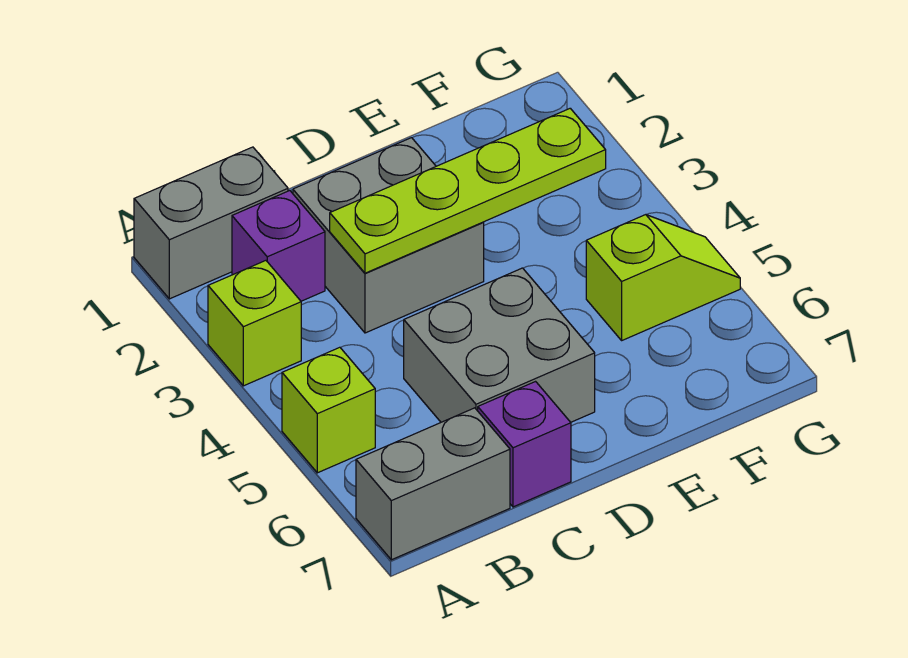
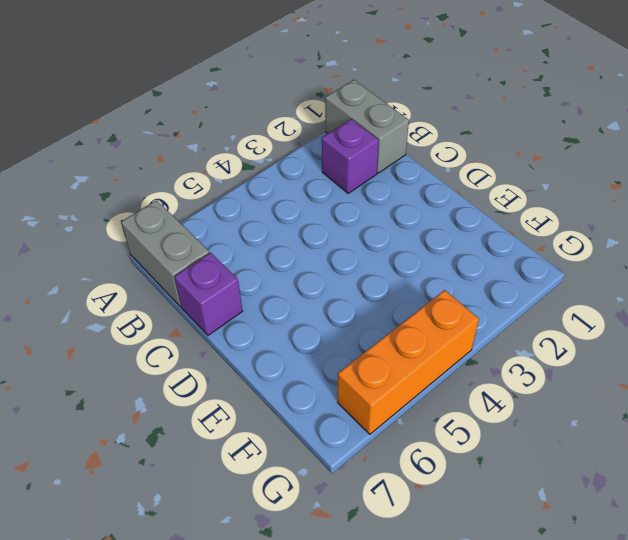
orange 1x3 brick [338,290,479,434] -> lime 1x2 slope [586,215,740,340]
none -> lime 1x1 brick [208,261,301,386]
none -> lime 1x1 brick [282,347,375,473]

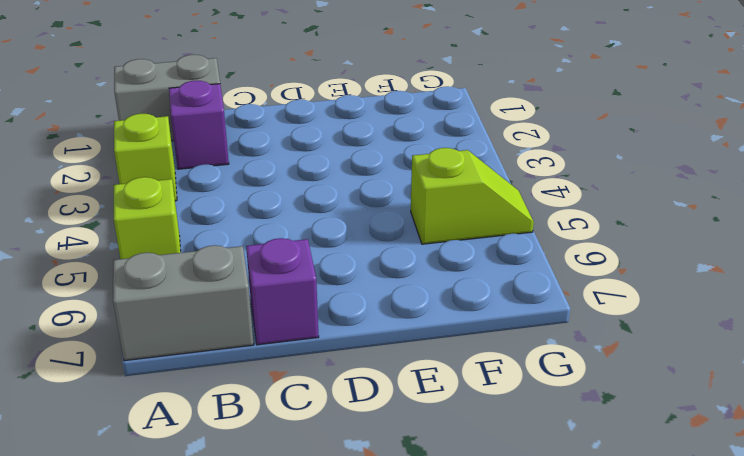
none -> grey 2x2 brick [293,138,484,333]
none -> grey 2x2 brick [404,268,595,422]

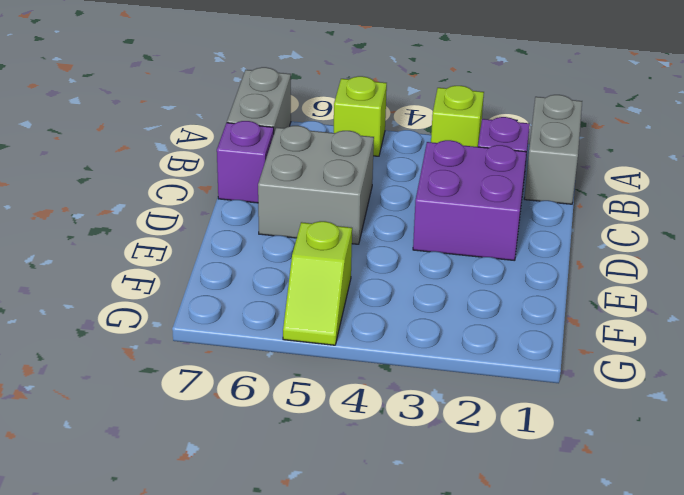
purple 2x2 brick [413,140,526,261] -> grey 2x2 brick [293,138,484,333]
none -> lime 1x4 plate [330,108,606,273]

